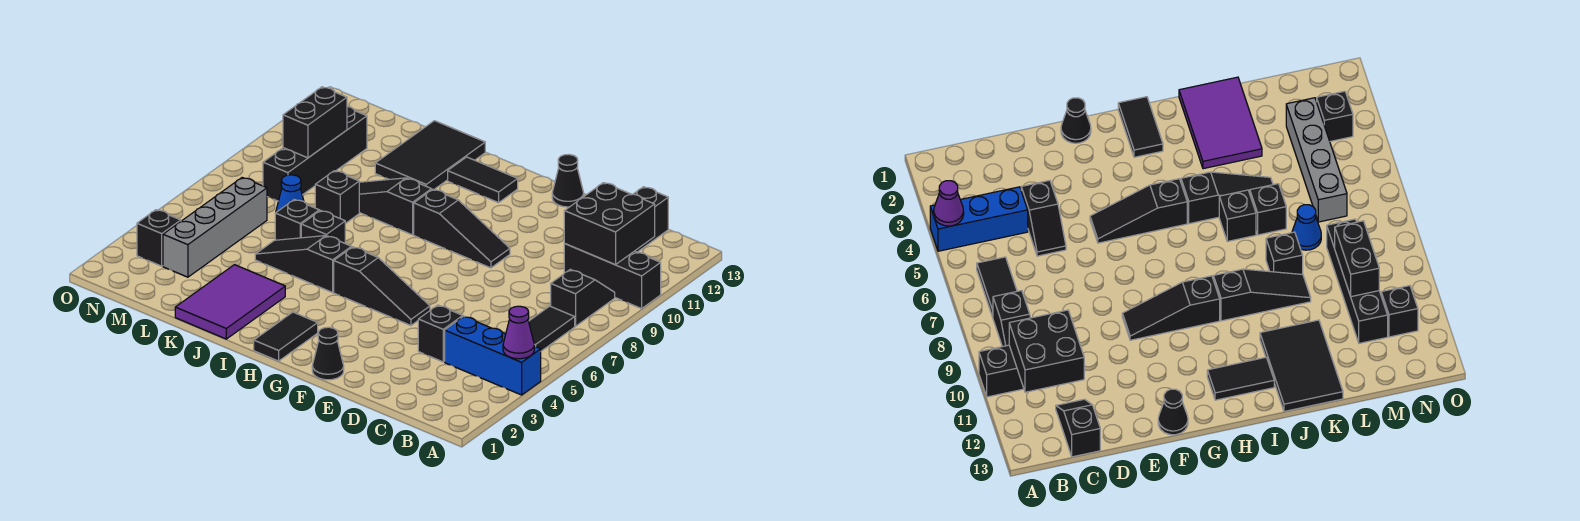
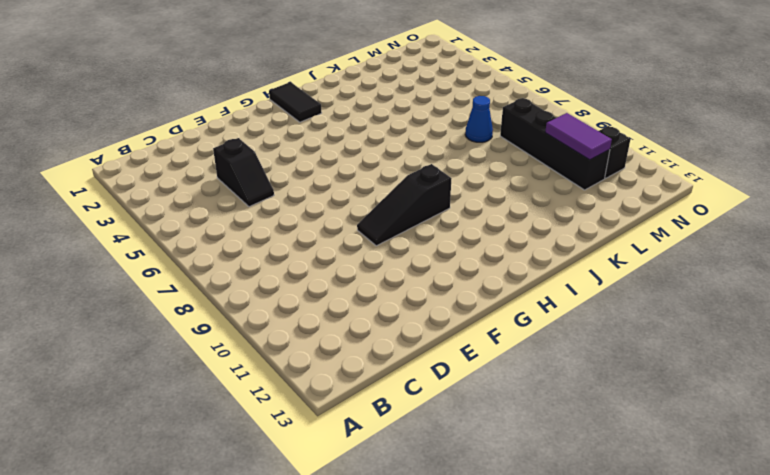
purple 1x2 tile [545,113,612,160] -> black 1x2 brick [283,87,347,158]
none -> blue 1x3 brick [445,316,541,395]
none -> black 1x3 brick [564,244,661,309]
none -> black 1x2 tile [529,306,575,351]

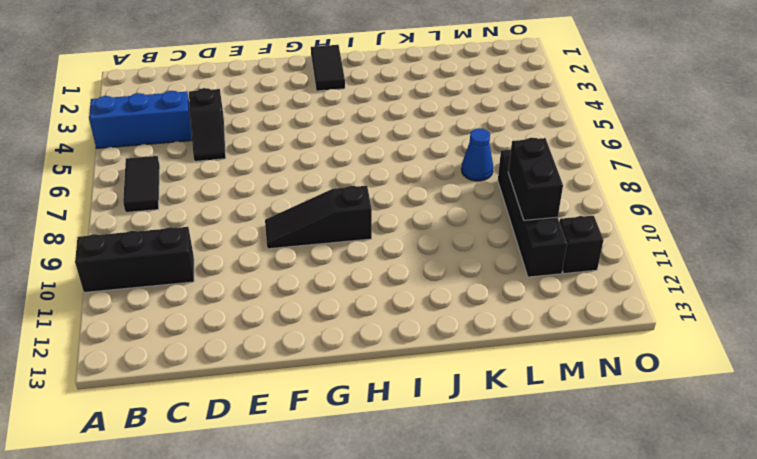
none -> black 1x2 slope [551,269,615,326]
none -> black 1x2 slope [634,187,668,252]
none -> black 1x1 cone [312,327,344,380]

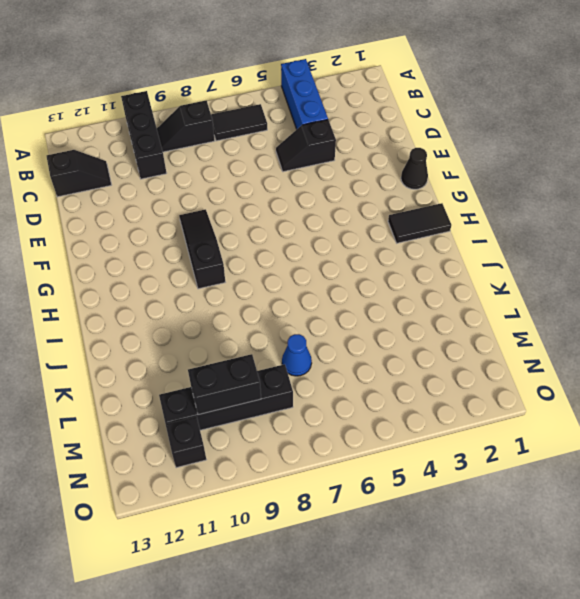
none -> black 1x3 slope [334,247,430,325]
none -> black 1x1 cone [552,155,584,207]
none -> black 1x2 tile [448,157,518,203]

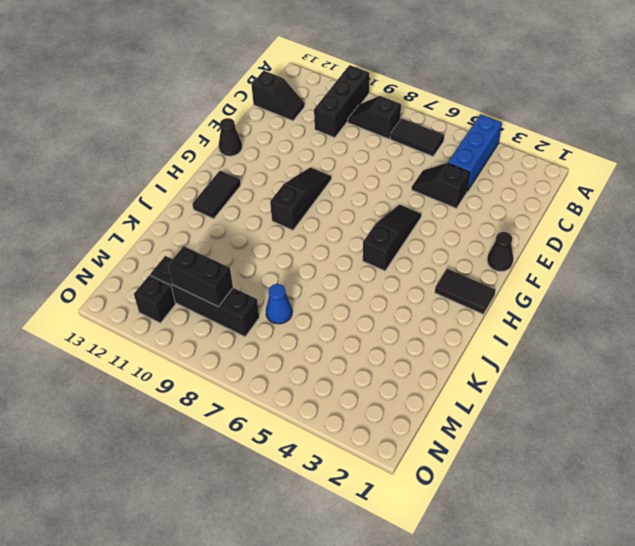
none -> black 1x3 slope [255,236,352,292]
none -> black 1x3 slope [359,178,432,235]
none -> purple 2x3 tile [175,265,285,339]

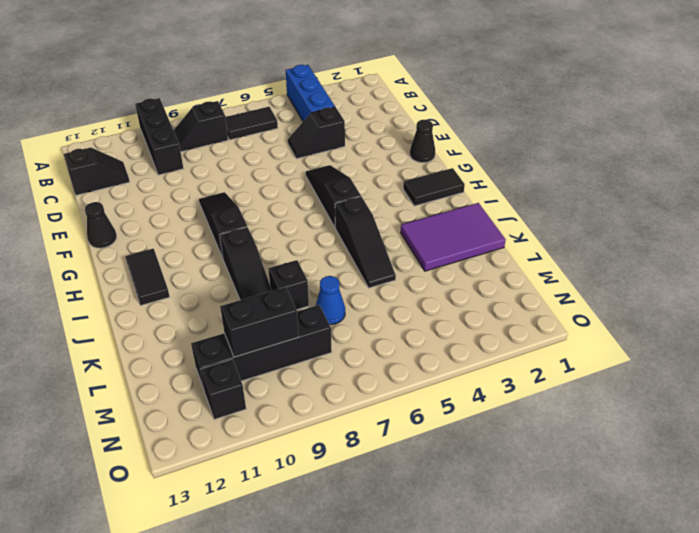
none -> black 1x1 brick [301,211,345,243]
none -> black 2x3 tile [375,121,485,189]
none -> black 1x1 brick [275,200,319,240]

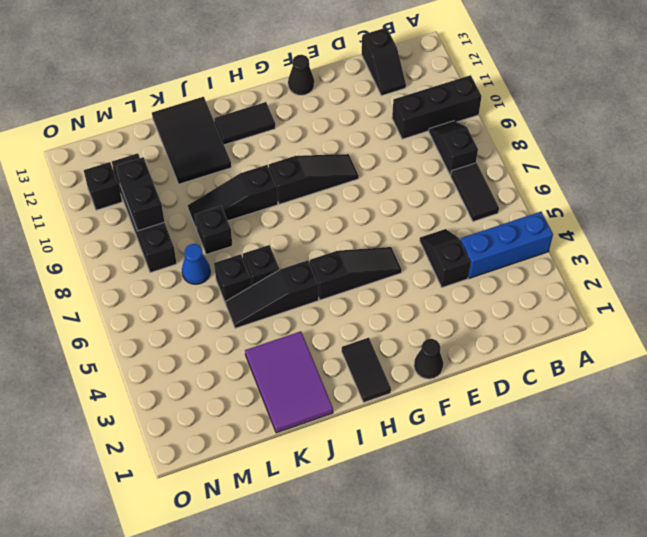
none -> grey 1x4 brick [163,178,267,277]
none -> black 1x1 brick [137,210,181,266]
none -> purple 1x1 cone [503,306,534,359]

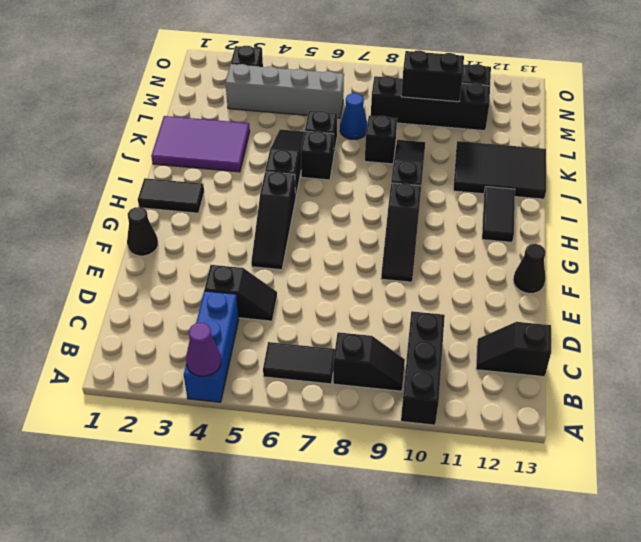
none -> black 2x2 brick [564,183,655,265]

